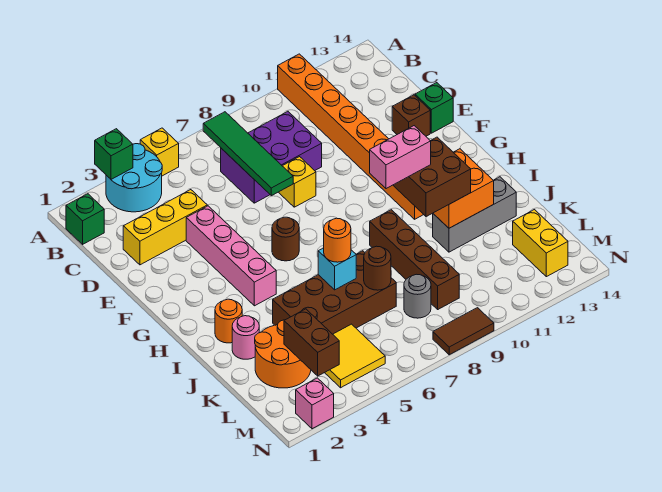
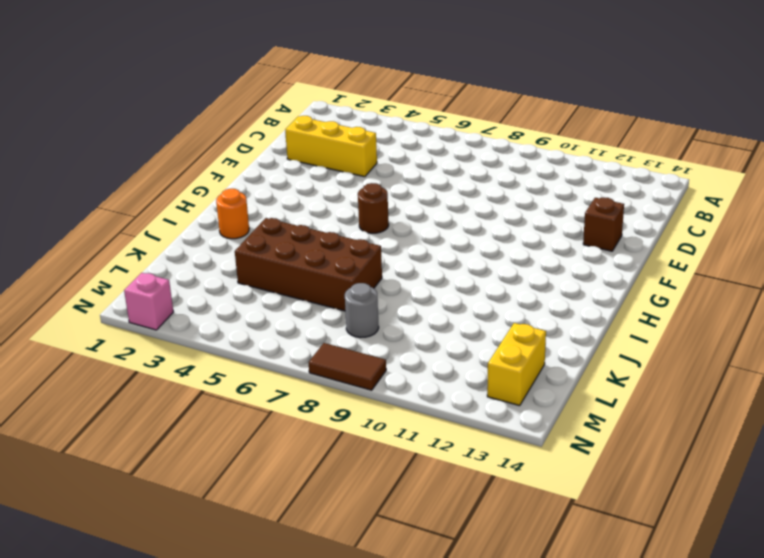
none -> cyan 2x2 round brick [106,144,162,212]
none -> yellow 1x1 brick [140,128,179,176]
none -> orange 1x8 brick [278,54,424,219]
none -> green 1x1 brick [66,194,104,244]

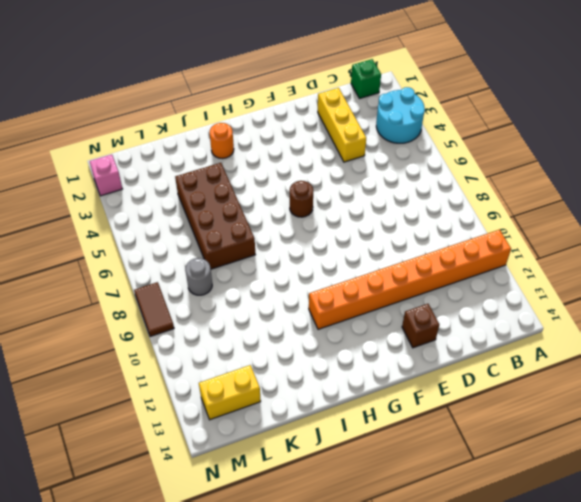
none -> yellow 1x1 brick [140,128,179,176]
none -> purple 2x3 brick [221,112,322,203]
none -> pink 1x4 brick [186,206,276,306]
none -> yellow 1x1 brick [279,157,316,207]

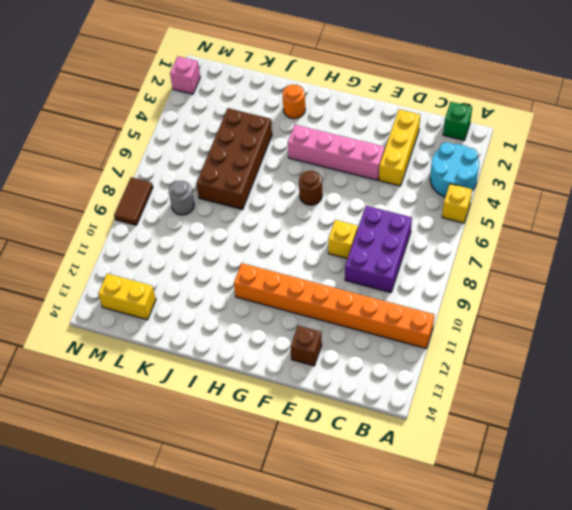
none -> green 1x1 brick [415,83,453,133]
none -> brown 1x4 brick [370,210,459,309]
none -> pink 1x1 round brick [232,316,259,359]
none -> grey 1x3 brick [433,177,516,252]

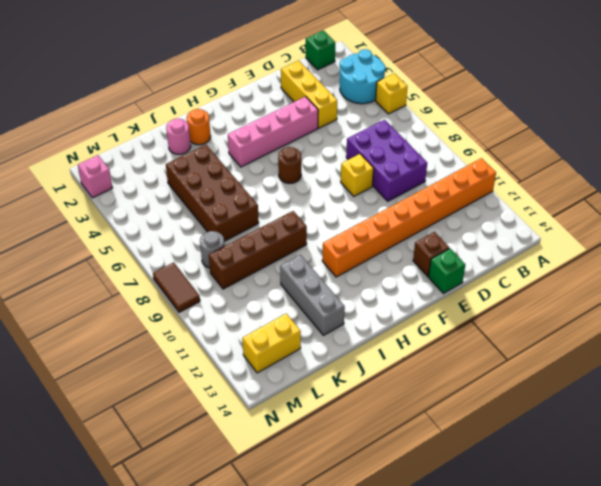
none -> orange 2x2 round brick [255,320,311,388]
none -> yellow 2x2 tile [325,324,385,388]
none -> green 1x1 brick [95,129,133,179]
none -> green 1x4 tile [203,112,293,196]

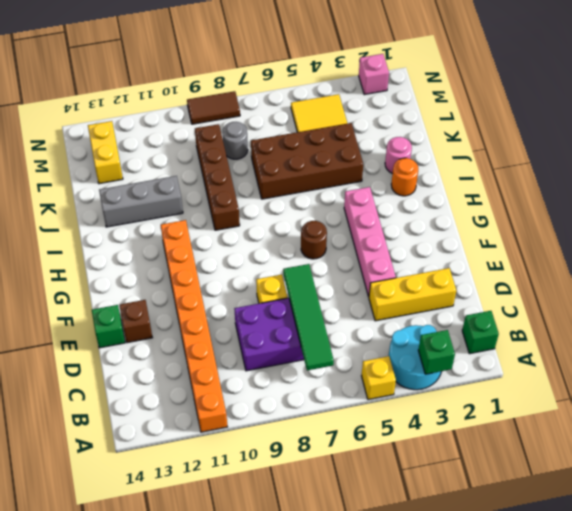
none -> orange 2x2 round brick [255,320,311,388]
none -> orange 2x2 brick [433,149,494,228]
none -> cyan 1x1 brick [318,248,356,290]
none -> brown 1x1 round brick [364,246,391,290]

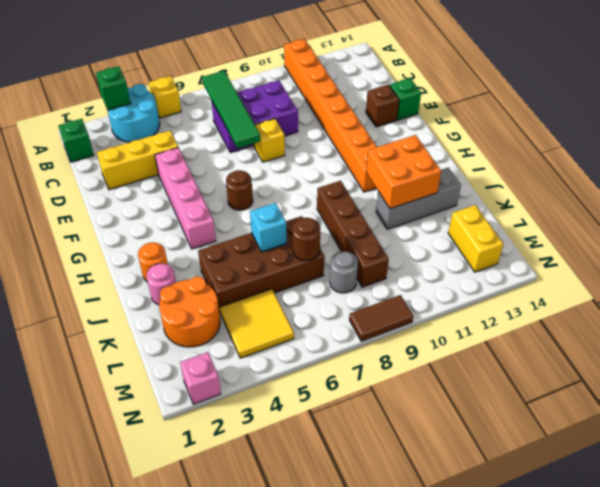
none -> brown 1x2 brick [284,309,339,376]
none -> brown 2x2 brick [393,137,471,217]
none -> orange 1x1 round brick [324,218,351,262]
none -> pink 1x2 brick [370,126,431,189]

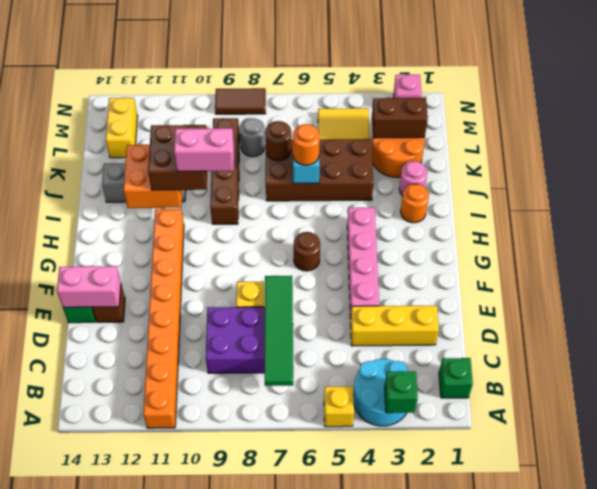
pink 1x2 brick [57,266,121,307] -> none
brown 1x2 brick [372,98,428,138] -> brown 1x2 brick turned to [284,309,339,376]

